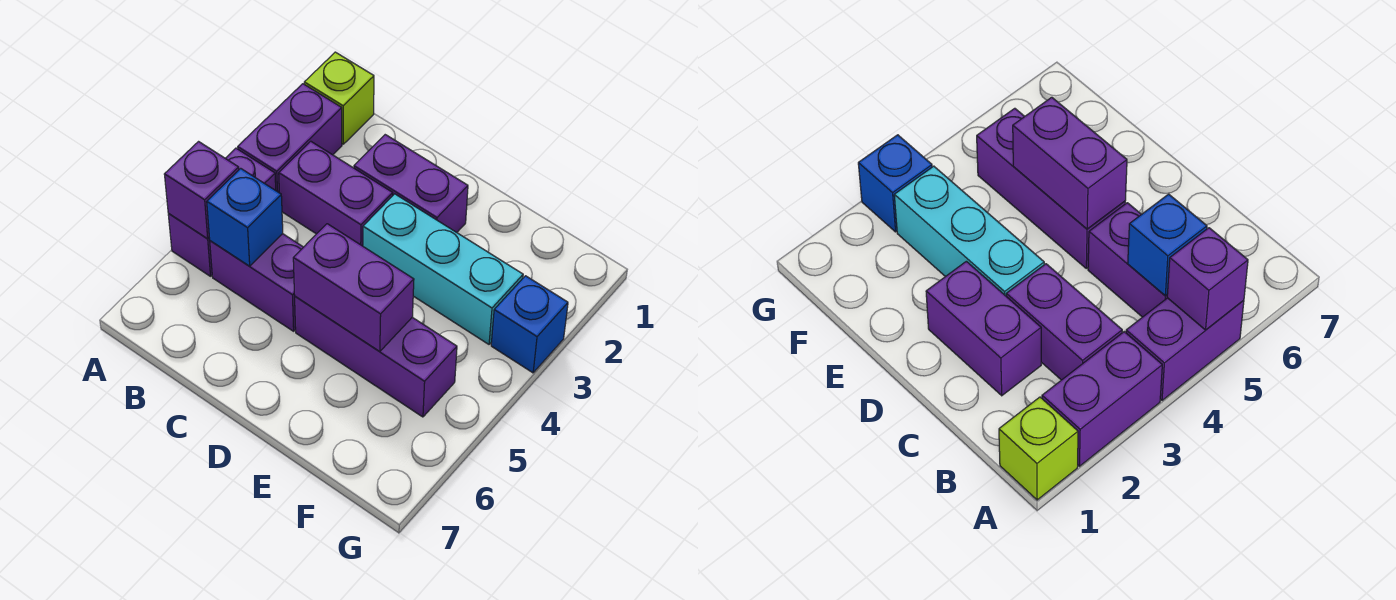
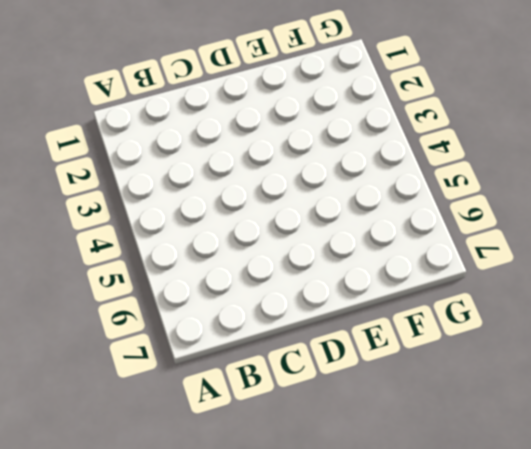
none -> lime 1x1 brick [304,52,374,144]
none -> purple 1x2 brick [238,84,342,192]
none -> purple 1x2 brick [168,148,276,276]

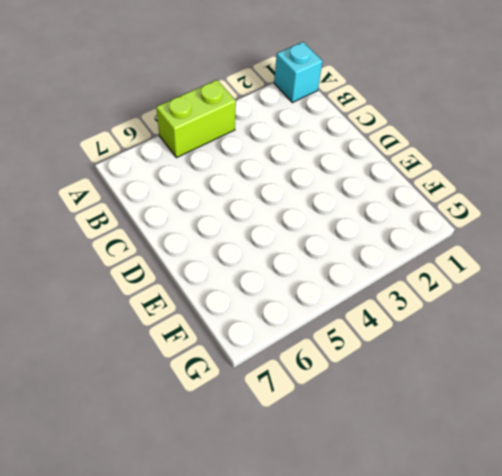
cyan 1x1 brick [274,42,322,103] -> lime 1x1 brick [304,52,374,144]
lime 1x2 brick [156,80,236,158] -> purple 1x2 brick [168,148,276,276]
none -> purple 1x2 brick [238,84,342,192]
none -> purple 1x2 brick [279,141,393,246]
none -> purple 1x2 brick [210,234,303,331]

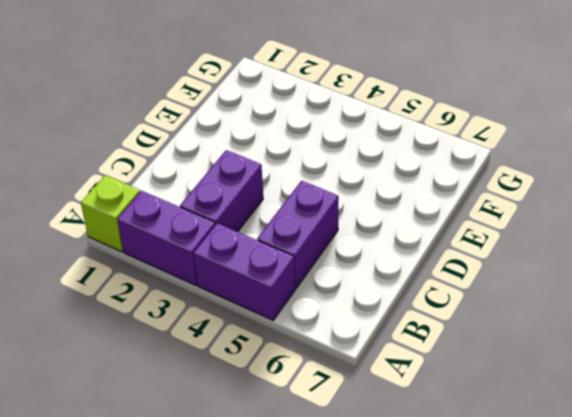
none -> purple 1x2 brick [354,135,468,232]
none -> cyan 1x3 brick [363,194,523,344]
none -> purple 1x3 brick [295,296,457,417]

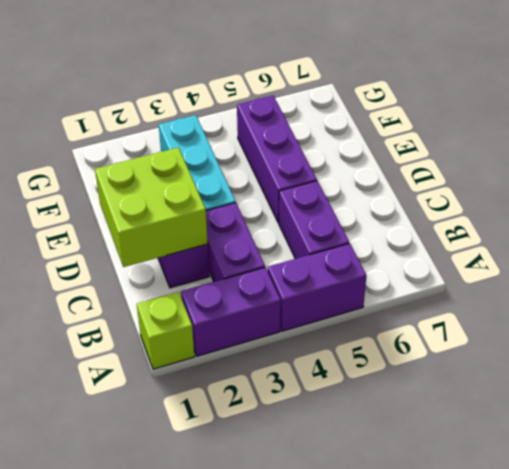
lime 2x2 brick [95,147,208,267] -> none
none -> blue 1x1 brick [491,276,568,373]
none -> purple 1x1 brick [164,142,239,239]
none -> blue 1x1 brick [207,168,283,266]

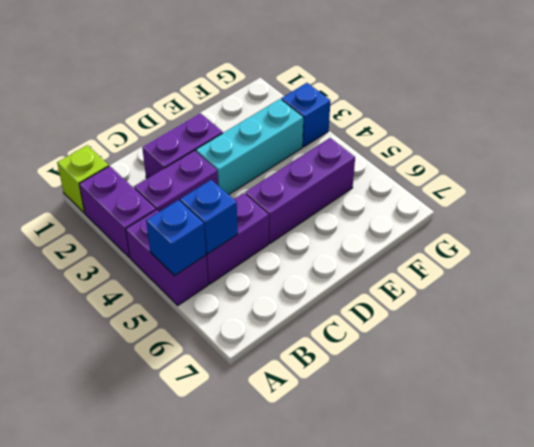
blue 1x1 brick [146,200,206,276] -> purple 1x1 brick [164,142,239,239]
none -> purple 1x2 brick [293,224,414,352]

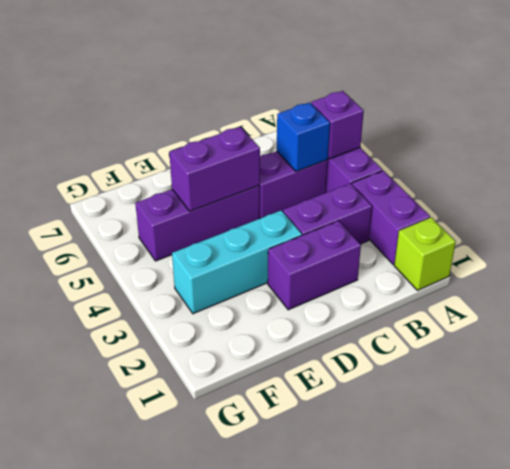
none -> blue 1x1 brick [491,276,568,373]

